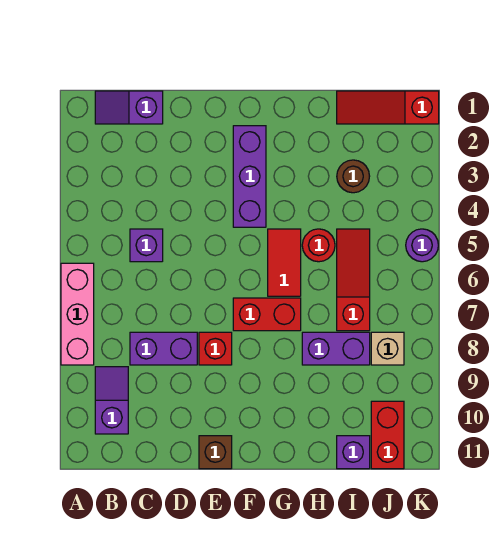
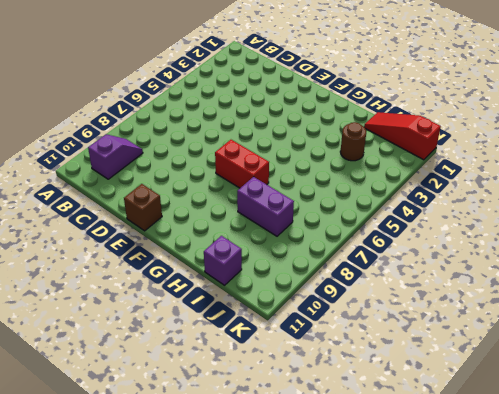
none -> pink 1x3 brick [61,263,94,365]
none -> purple 1x2 slope [95,91,163,124]
none -> purple 1x1 brick [130,229,163,262]

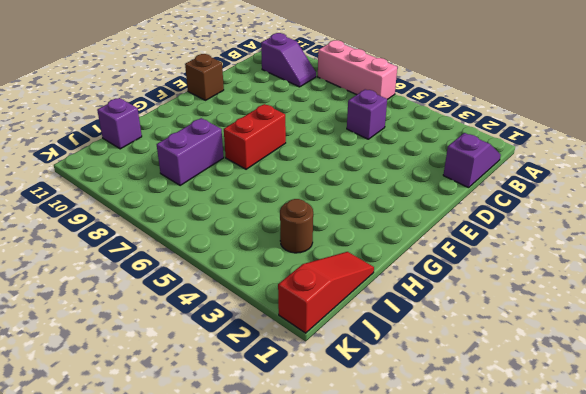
none -> purple 1x2 brick [130,332,197,365]
none -> red 1x1 brick [199,332,232,365]
none -> purple 1x3 brick [233,126,266,227]

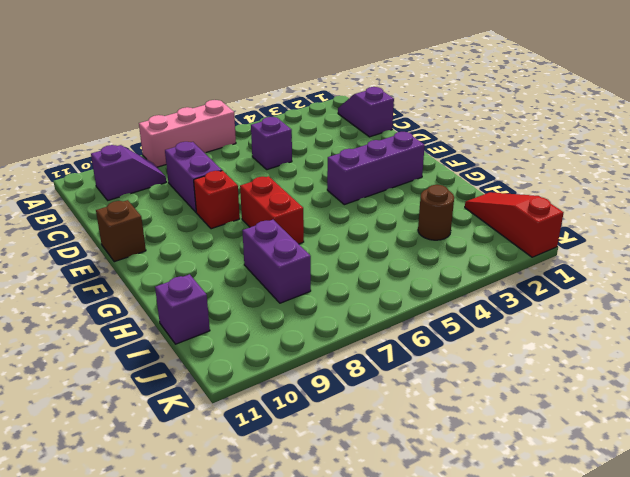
none -> red 1x2 tile [268,229,301,296]
none -> red 1x1 round brick [302,229,335,262]
none -> red 1x3 slope [337,229,370,331]

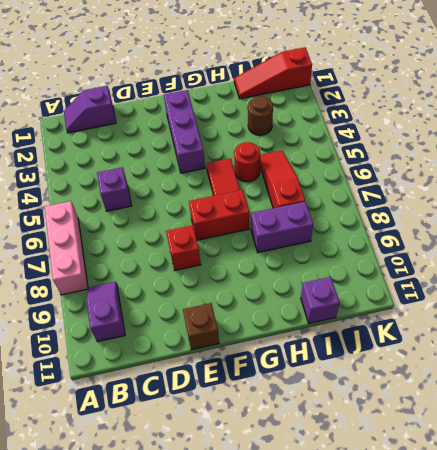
none -> purple 1x2 brick [130,332,197,365]
none -> tan 1x1 brick [371,332,404,365]
none -> red 1x2 brick [371,401,404,469]

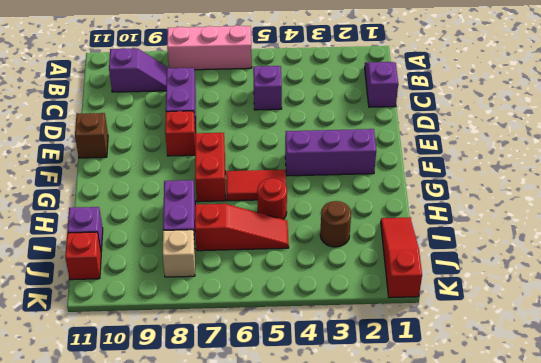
red 1x1 brick [65,232,101,280] -> red 1x2 brick [371,401,404,469]
none -> purple 1x1 round brick [406,229,438,262]

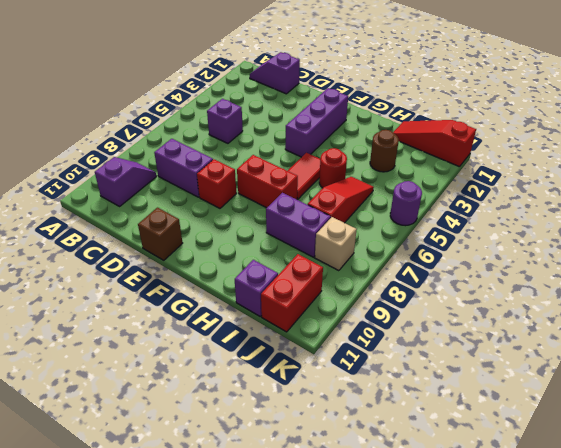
none -> pink 1x3 brick [61,263,94,365]

